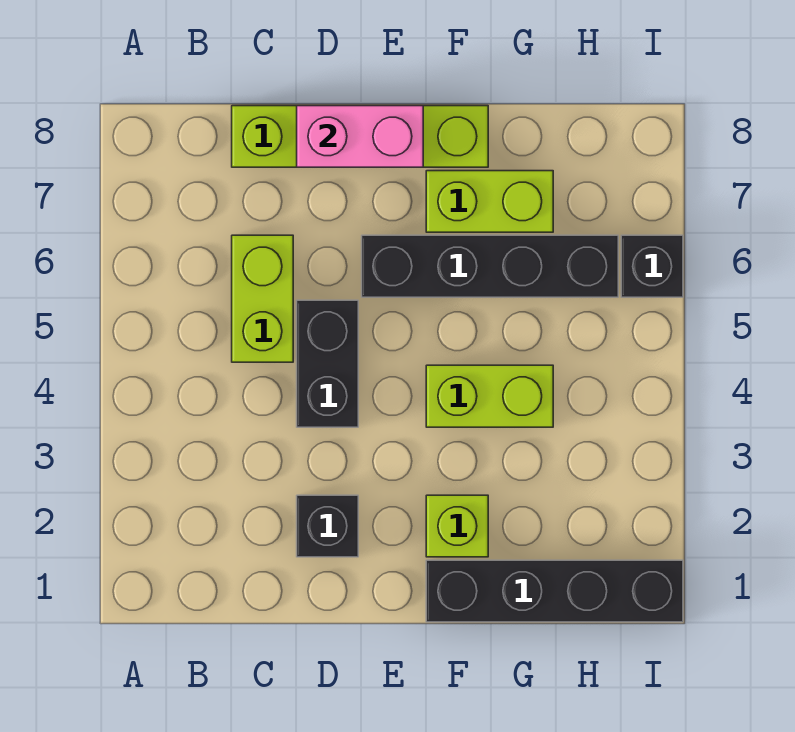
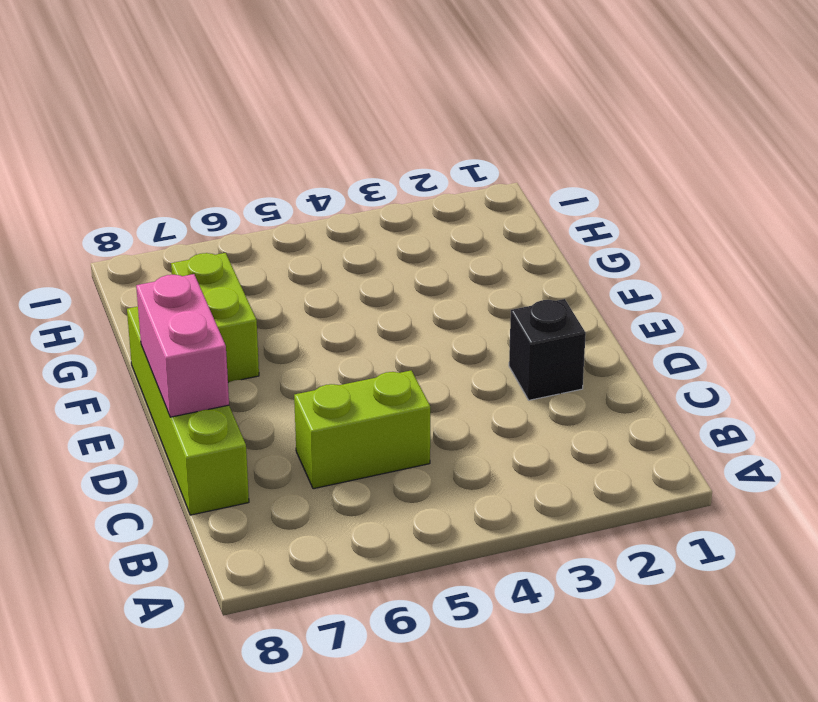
none -> black 1x2 brick [297,300,358,427]
none -> black 1x4 brick [362,235,618,297]

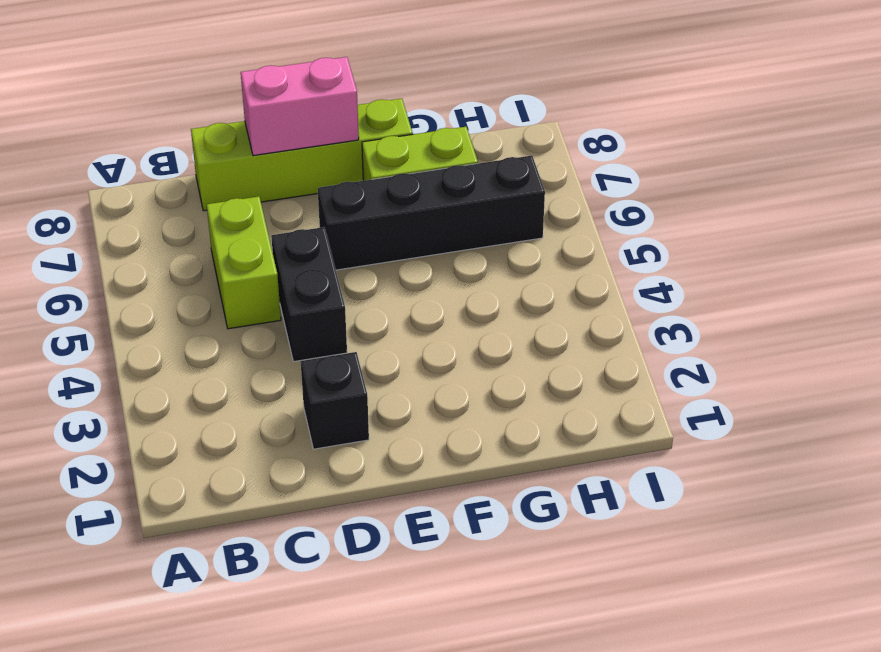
none -> black 1x4 brick [426,560,683,622]
none -> lime 1x1 brick [426,495,488,557]

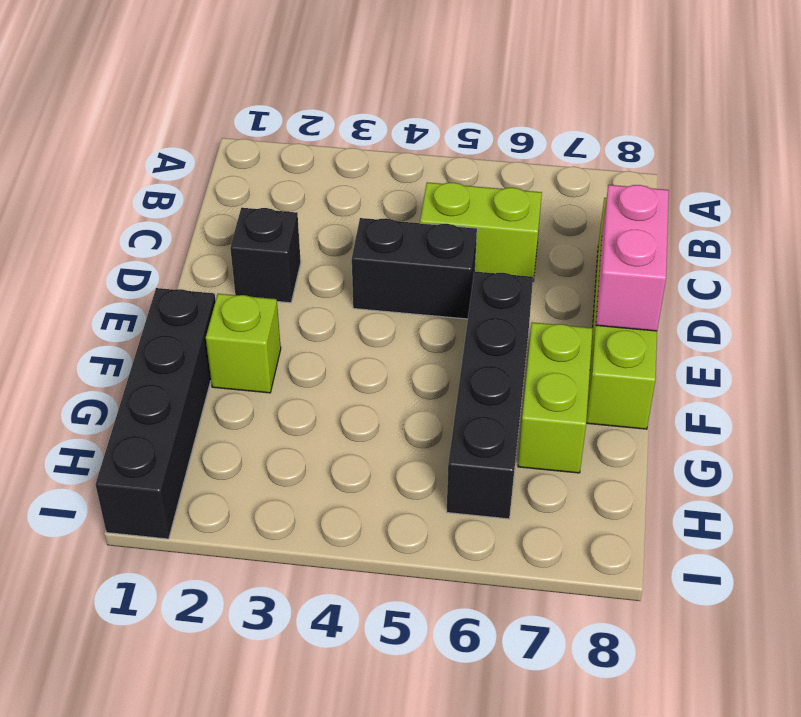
none -> lime 1x2 brick [426,365,553,427]
none -> black 1x1 brick [621,235,683,297]

